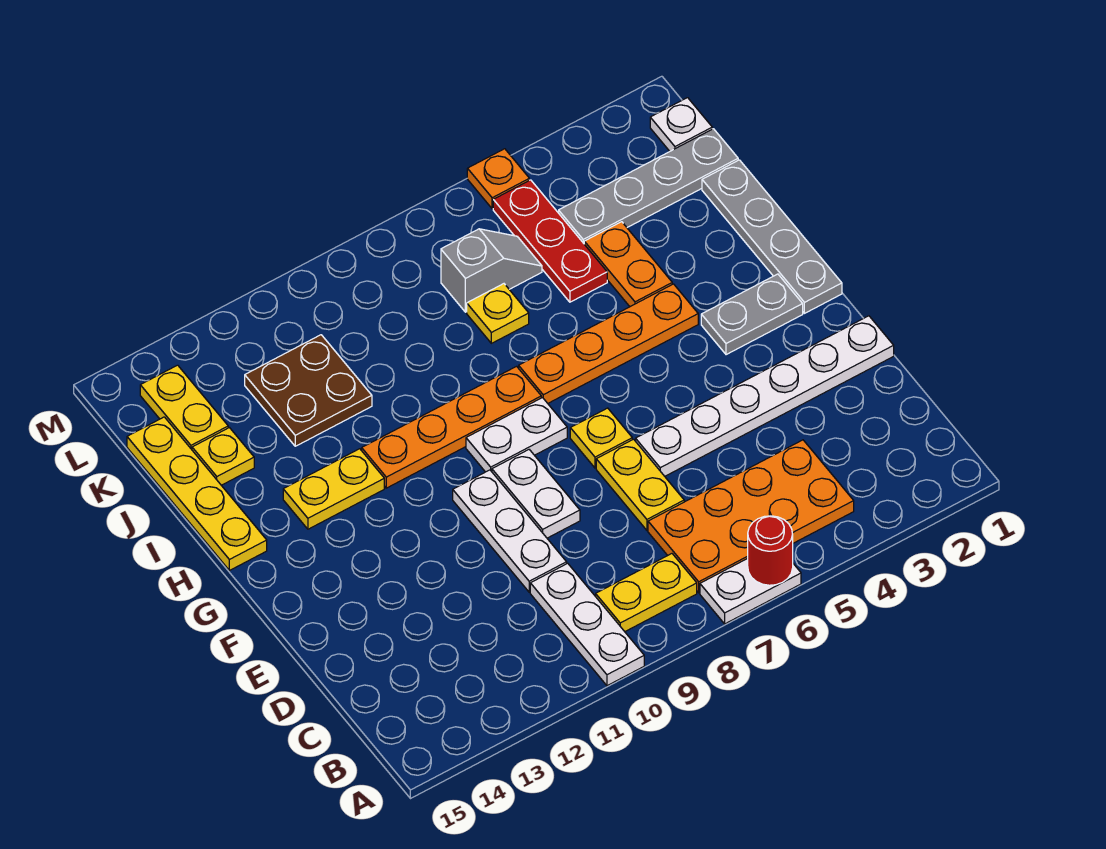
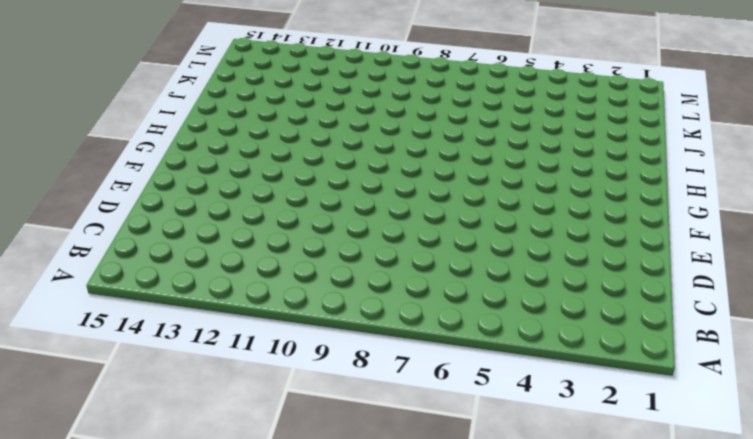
none -> white 1x2 plate [700,558,801,624]
none -> white 1x3 plate [530,563,644,686]
none -> orange 2x4 plate [648,440,854,593]

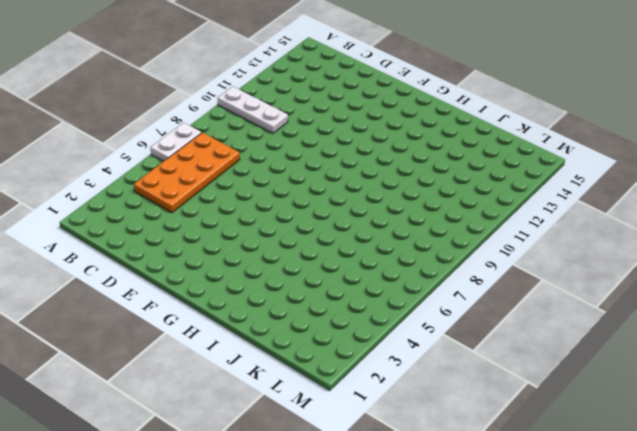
none -> yellow 1x2 plate [596,554,697,632]
none -> yellow 1x2 plate [596,439,684,530]
none -> white 1x3 plate [453,470,567,592]

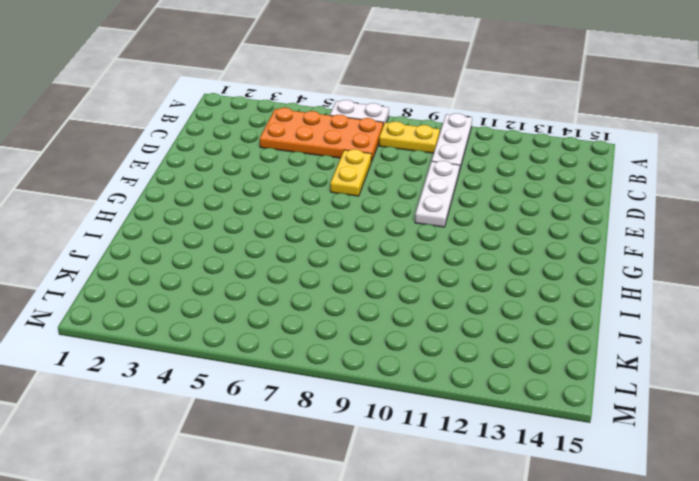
none -> white 1x6 plate [636,316,894,476]
none -> white 1x2 plate [492,450,580,538]
none -> yellow 1x1 plate [570,408,632,468]

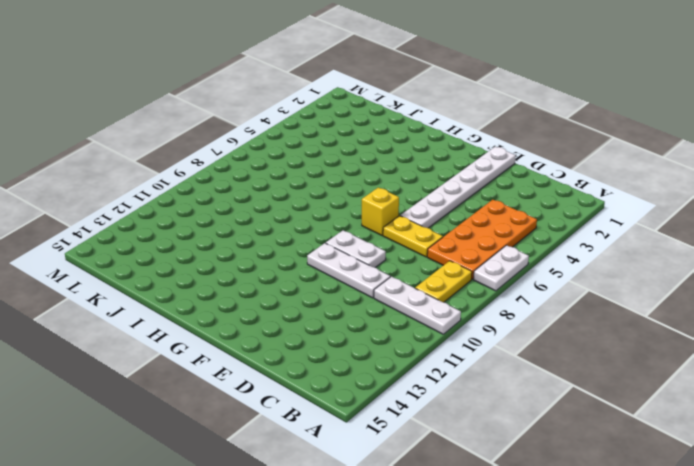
yellow 1x1 brick [362,188,399,235] -> yellow 1x1 plate [570,408,632,468]
none -> grey 1x4 plate [702,160,842,313]
none -> grey 1x2 plate [701,274,803,355]
none -> white 1x2 plate [466,398,567,472]

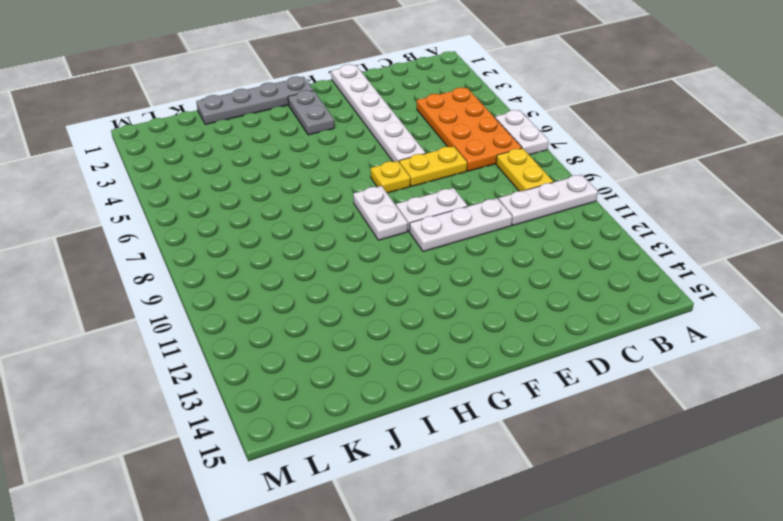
none -> orange 1x4 plate [519,284,698,403]
none -> orange 1x4 plate [362,366,541,488]
none -> yellow 1x2 plate [283,449,384,529]

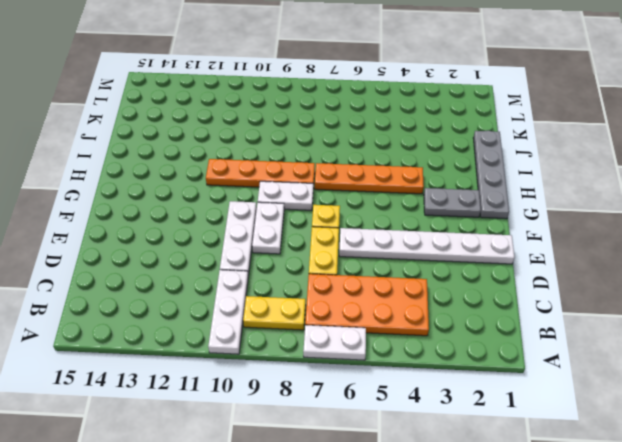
none -> yellow 1x2 plate [283,449,384,529]
none -> yellow 1x4 plate [127,417,267,570]
none -> orange 1x2 plate [584,222,672,307]

